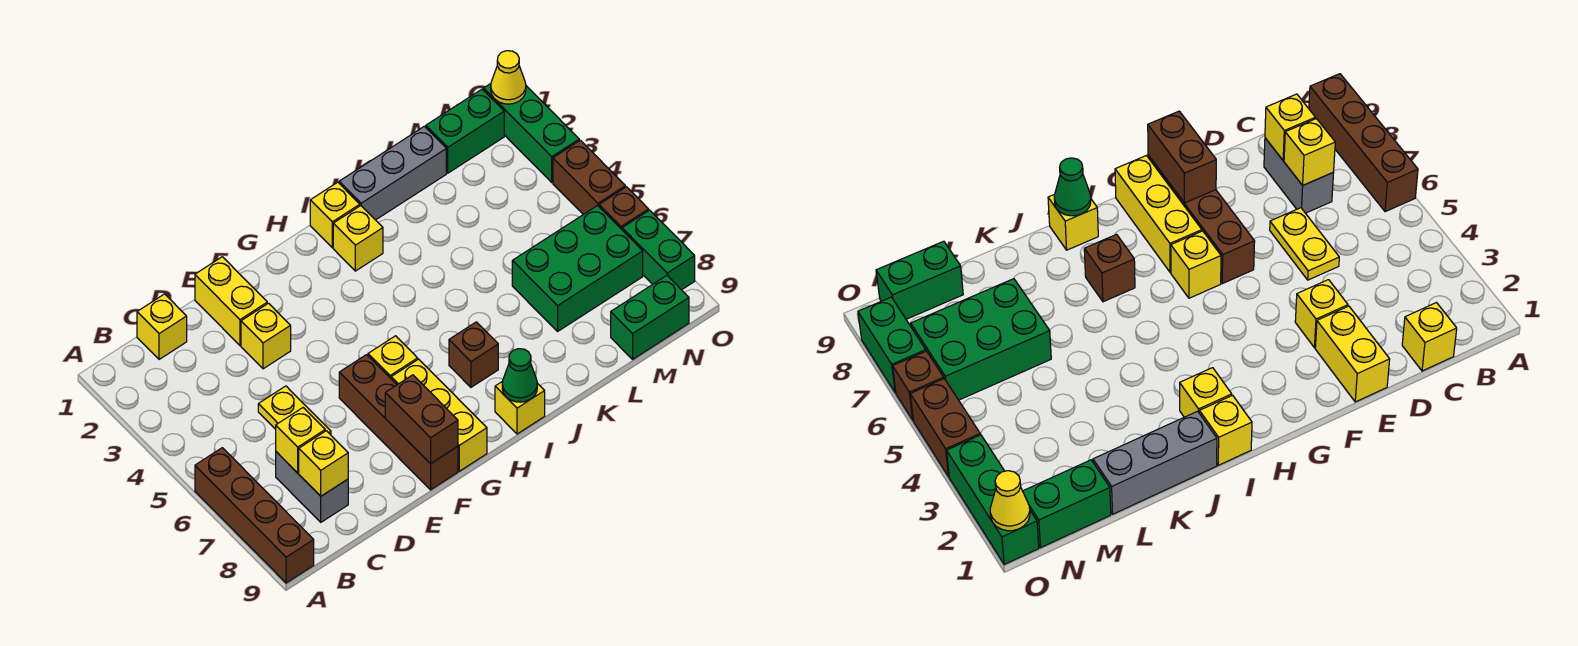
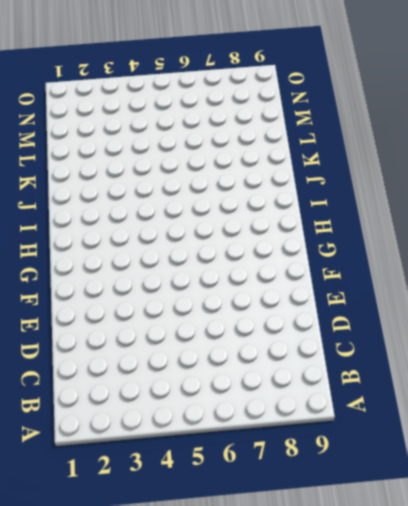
none -> brown 1x4 brick [195,448,314,583]
none -> yellow 1x1 brick [137,294,187,359]
none -> grey 1x2 brick [276,452,348,522]

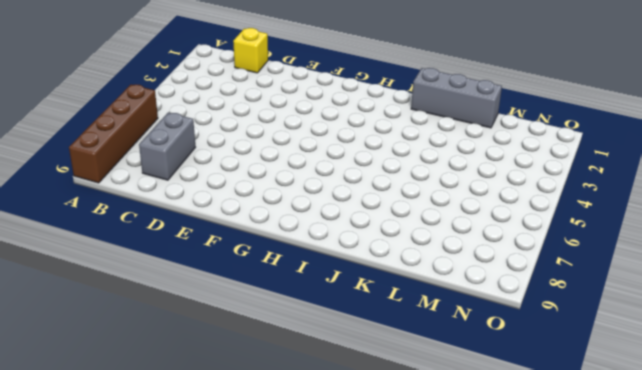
none -> yellow 1x2 plate [258,386,331,435]
none -> yellow 1x2 brick [195,257,267,345]
none -> yellow 1x1 brick [241,303,291,369]

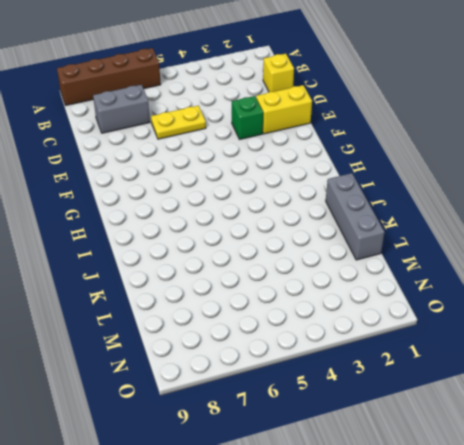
green 1x1 brick [232,96,263,140] -> yellow 1x1 brick [241,303,291,369]
none -> brown 1x4 brick [339,355,458,490]
none -> yellow 1x1 brick [368,336,418,378]
none -> yellow 1x3 brick [391,359,487,471]

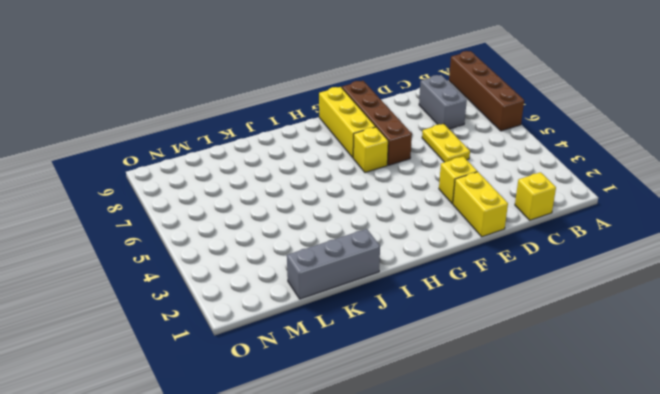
none -> yellow 1x1 brick [310,182,360,248]
none -> yellow 1x1 brick [333,206,383,271]
none -> brown 1x1 brick [449,322,498,387]

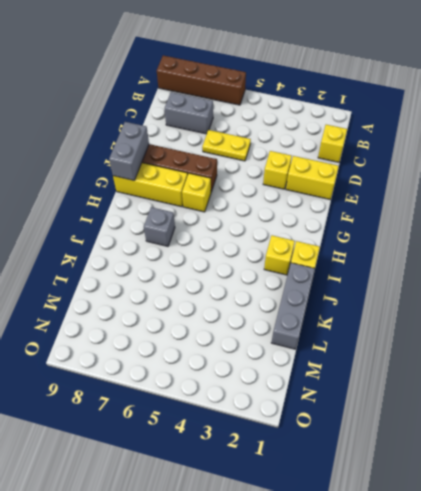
grey 1x2 brick [109,122,149,181] -> brown 1x2 brick [385,375,458,464]
grey 1x1 brick [144,207,175,246] -> brown 1x1 brick [449,322,498,387]
none -> yellow 1x1 brick [495,381,545,434]
none -> green 2x3 brick [512,206,643,331]
none -> green 1x2 brick [426,89,504,173]

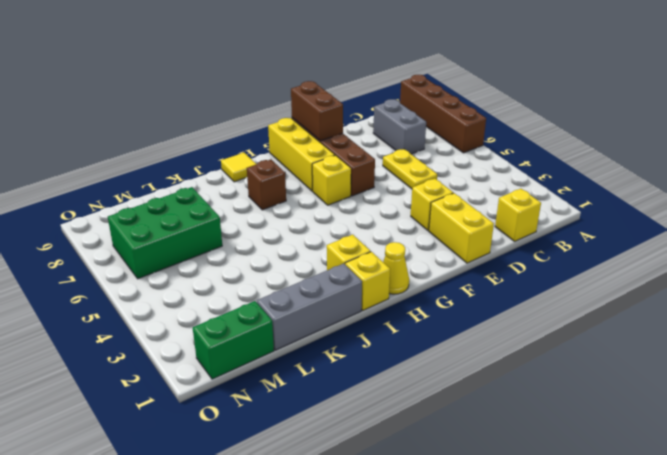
yellow 1x1 cone [383,242,409,294] -> yellow 1x1 cone moved to [491,51,526,104]
yellow 1x1 tile [221,153,256,182] -> yellow 1x1 brick [495,381,545,434]
none -> green 1x2 brick [611,276,689,359]
none -> green 1x3 brick [484,84,579,182]
none -> brown 1x2 brick [553,140,625,215]

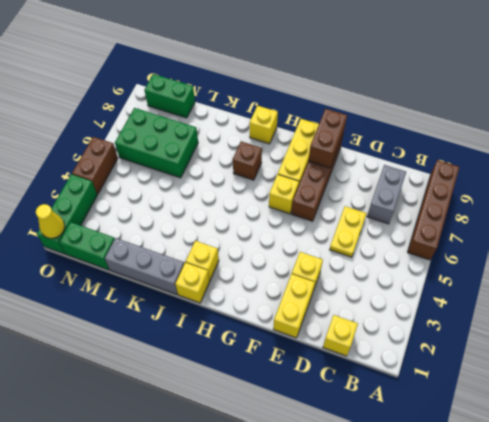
none -> brown 1x1 brick [599,187,649,229]
none -> green 1x2 brick [622,210,695,290]
none -> yellow 1x1 brick [276,408,325,473]

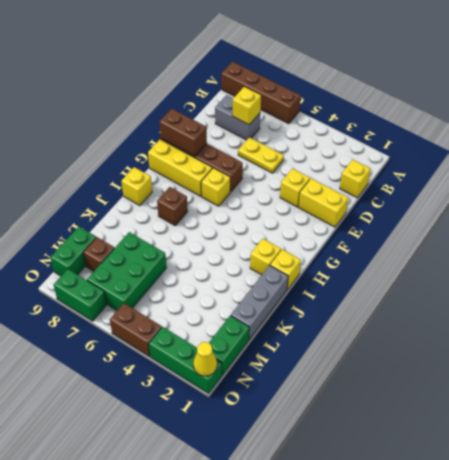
brown 1x1 brick [83,237,114,271] -> brown 1x1 brick moved to [599,187,649,229]
none -> yellow 1x1 brick [299,431,348,496]
none -> green 1x1 cone [502,349,537,402]

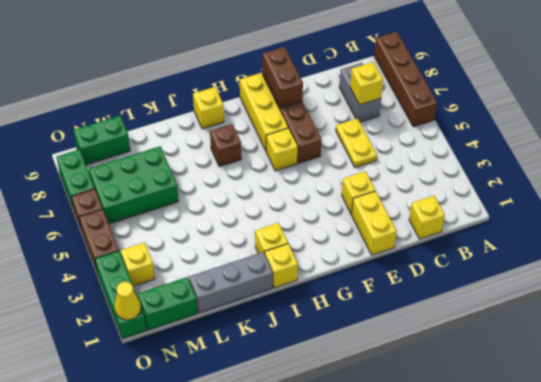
yellow 1x1 brick [121,243,155,286] -> yellow 1x1 brick moved to [299,431,348,496]
none -> green 1x1 cone [502,349,537,402]

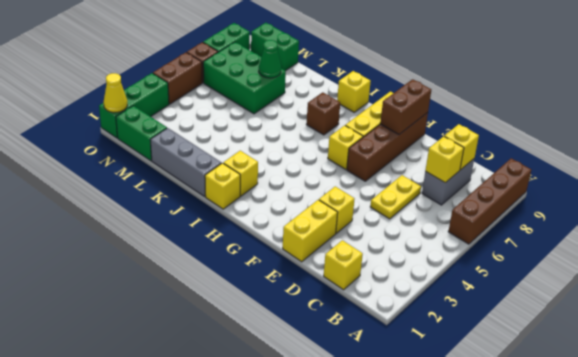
green 1x1 cone [259,40,281,78] -> green 1x1 cone moved to [502,349,537,402]

